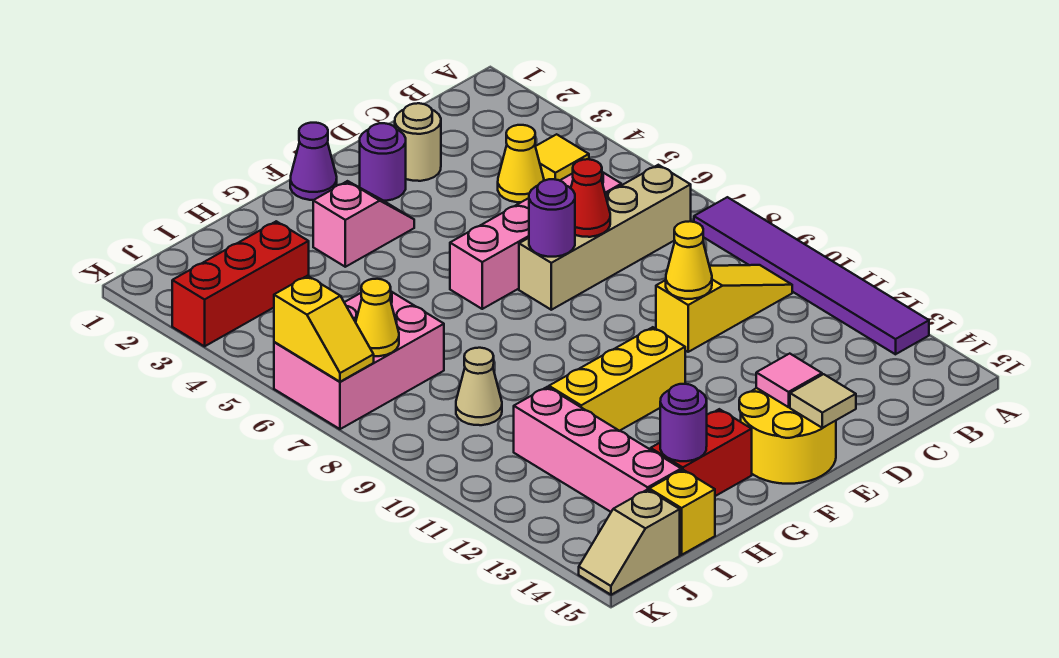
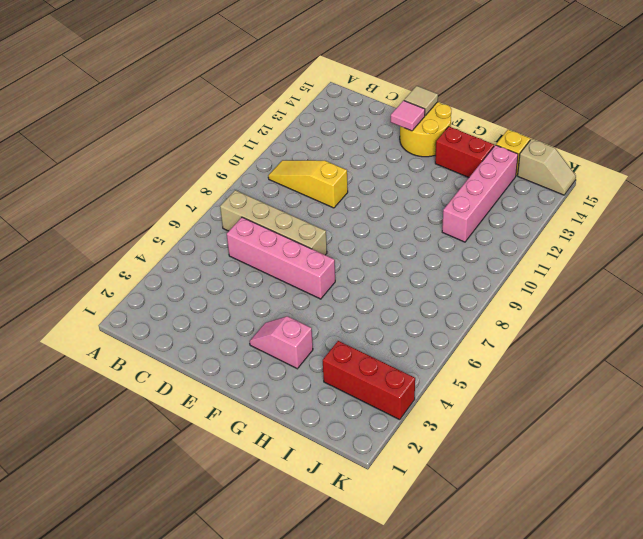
none -> purple 1x6 tile [694,197,929,354]
none -> yellow 1x1 tile [535,134,589,181]
none -> yellow 1x1 cone [498,125,544,202]

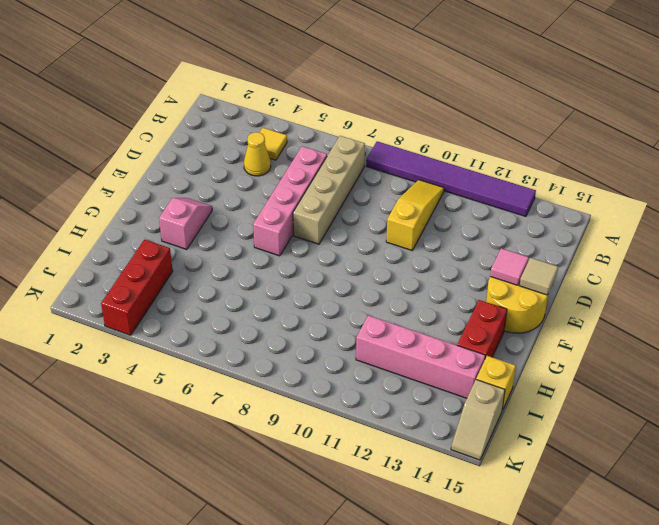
none -> tan 1x1 round brick [395,103,441,181]
none -> purple 1x1 round brick [360,123,406,201]
none -> purple 1x1 cone [290,123,337,200]

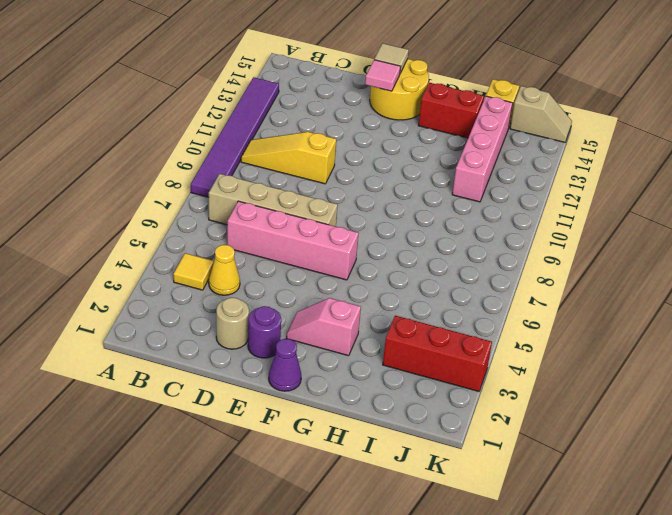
none -> yellow 1x3 brick [549,327,685,431]
none -> pink 2x3 brick [274,292,444,429]
none -> tan 1x1 cone [456,348,502,425]

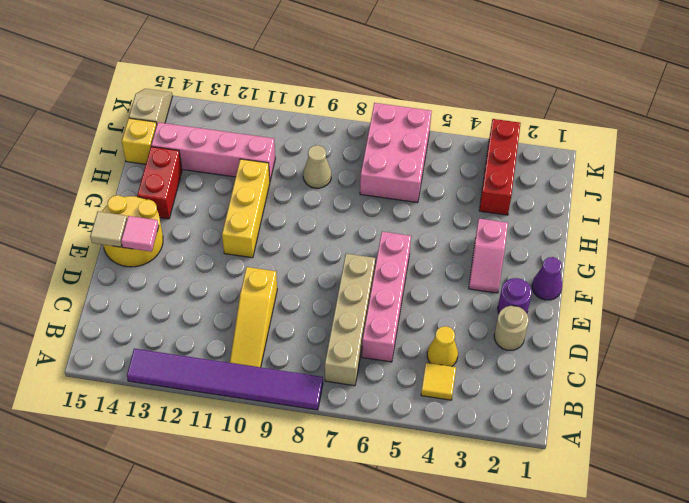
none -> red 1x1 cone [571,159,610,237]
none -> yellow 1x1 cone [666,221,712,299]
none -> purple 1x1 round brick [529,179,575,257]

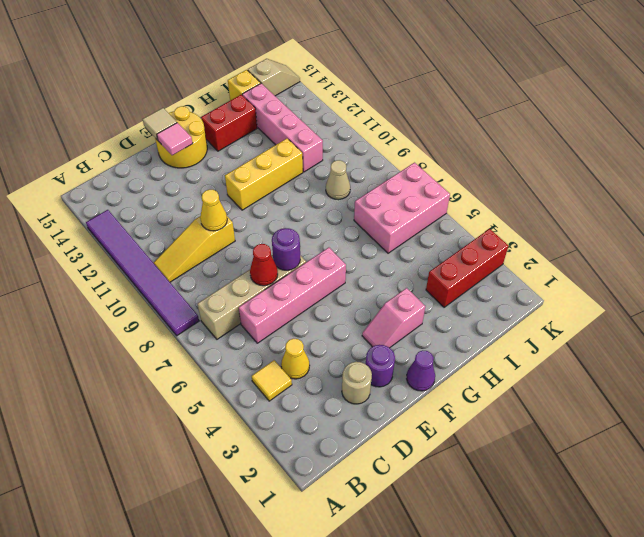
none -> purple 1x1 round brick [660,384,707,461]
none -> yellow 1x1 cone [356,279,399,356]
none -> yellow 1x2 slope [274,276,374,382]

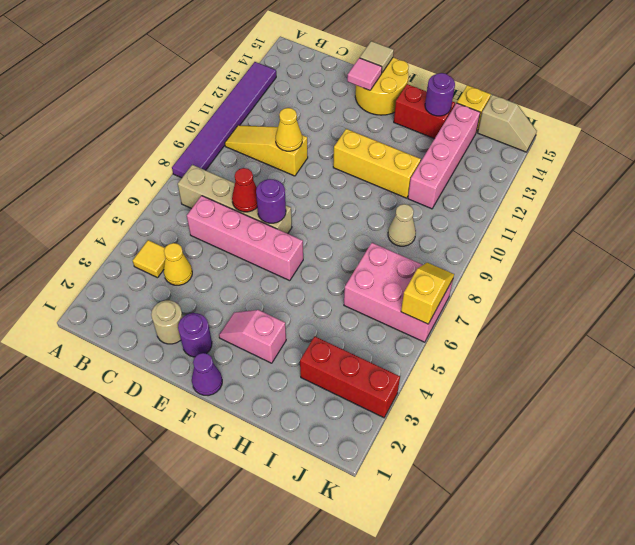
none -> yellow 1x1 cone [356,279,399,356]

